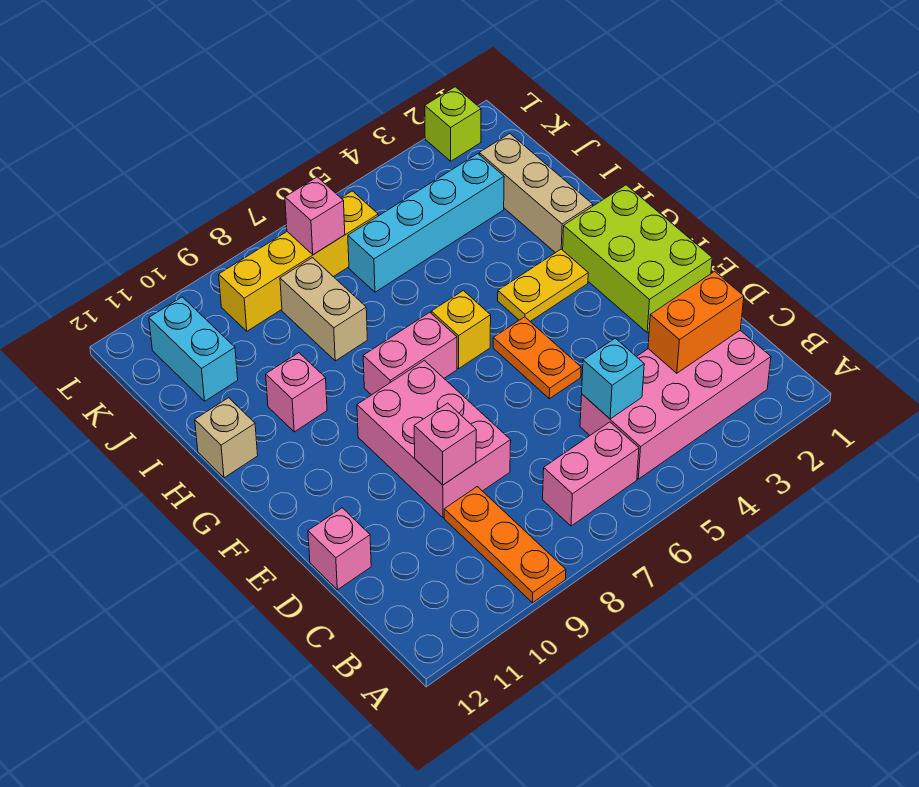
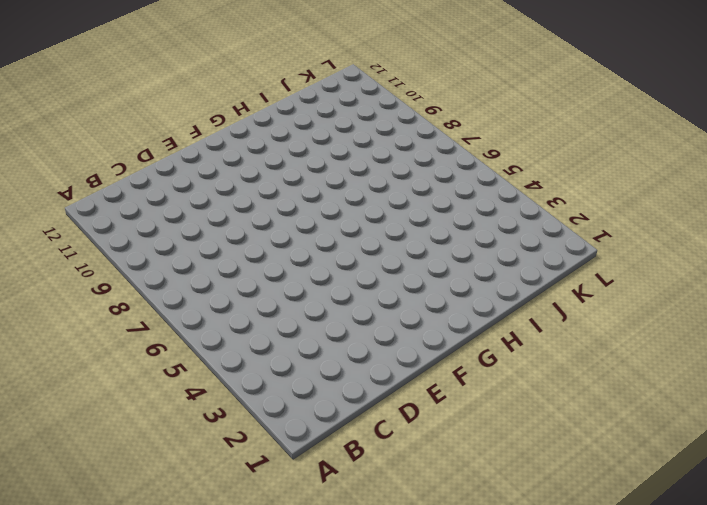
none -> orange 1x3 plate [444,487,566,603]
none -> pink 2x4 brick [580,330,771,479]
none -> pink 1x2 brick [543,422,639,526]

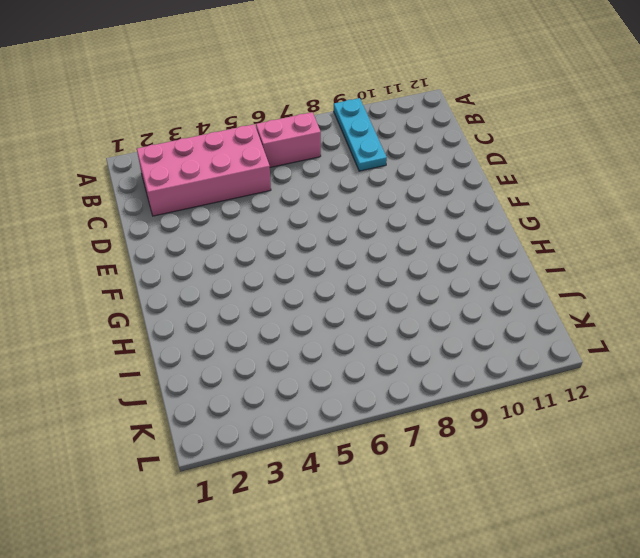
cyan 1x3 plate [334,98,387,171] -> orange 1x3 plate [444,487,566,603]
none -> pink 2x3 brick [357,360,511,518]
none -> pink 1x1 brick [308,508,371,590]
none -> lime 2x3 brick [563,185,712,333]

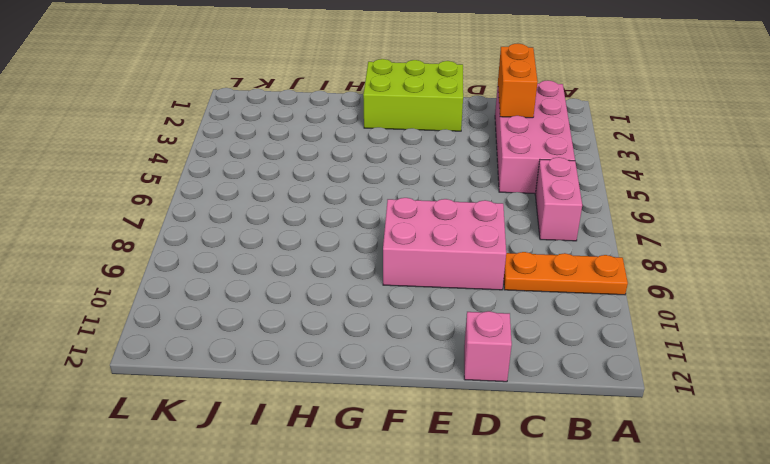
none -> orange 1x2 plate [493,317,581,399]
none -> yellow 1x2 plate [498,249,588,321]
none -> yellow 1x1 brick [431,290,491,369]

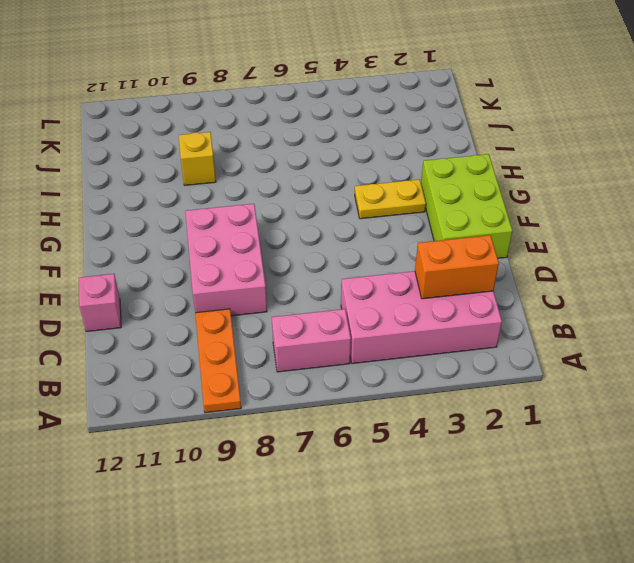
yellow 1x1 brick [179,132,216,185] -> yellow 1x1 brick moved to [431,290,491,369]
none -> orange 1x2 plate [493,317,581,399]
none -> pink 1x2 brick [363,312,457,395]
none -> tan 1x3 brick [479,134,593,253]

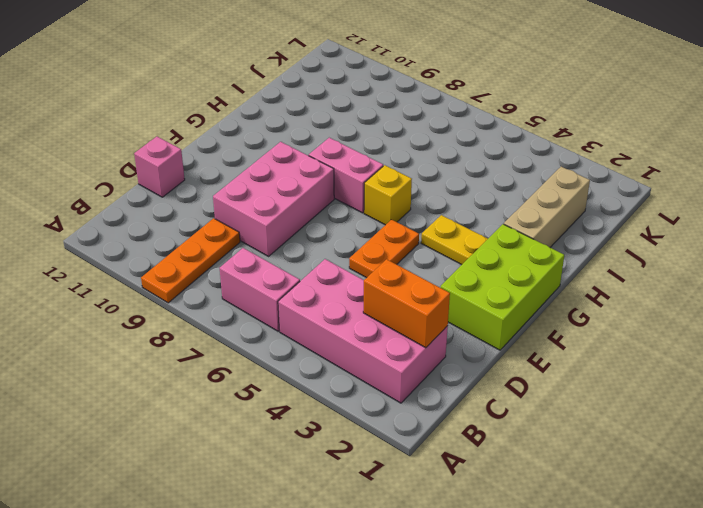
none -> pink 1x1 brick [266,353,327,432]
none -> tan 1x1 brick [195,398,258,478]
none -> tan 1x2 brick [280,258,367,361]

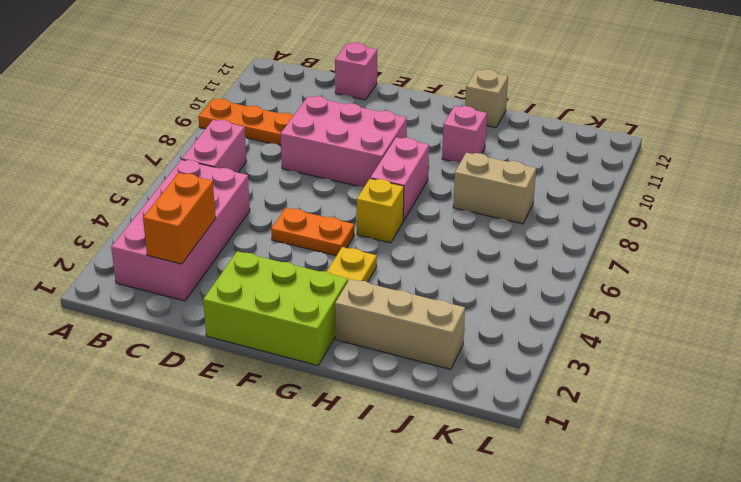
none -> cyan 1x4 brick [348,154,504,292]
none -> cyan 1x2 brick [149,297,238,401]
none -> yellow 1x4 brick [219,191,378,331]

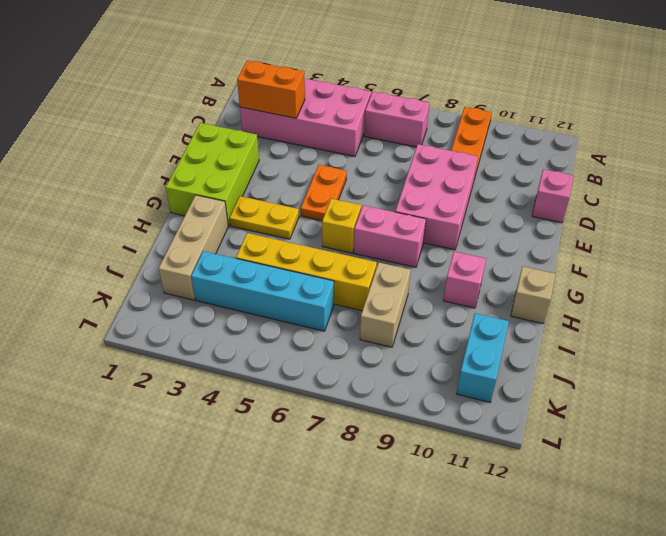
yellow 1x4 brick [236,233,377,311] -> yellow 1x4 brick moved to [219,191,378,331]
none -> lime 1x1 brick [425,87,481,161]
none -> cyan 1x1 brick [582,338,644,419]
none -> pink 1x1 brick [414,403,476,485]

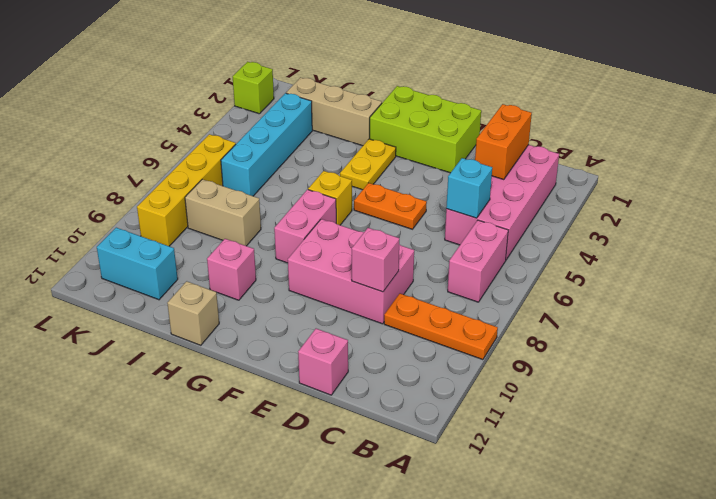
none -> pink 1x1 brick [285,177,345,255]

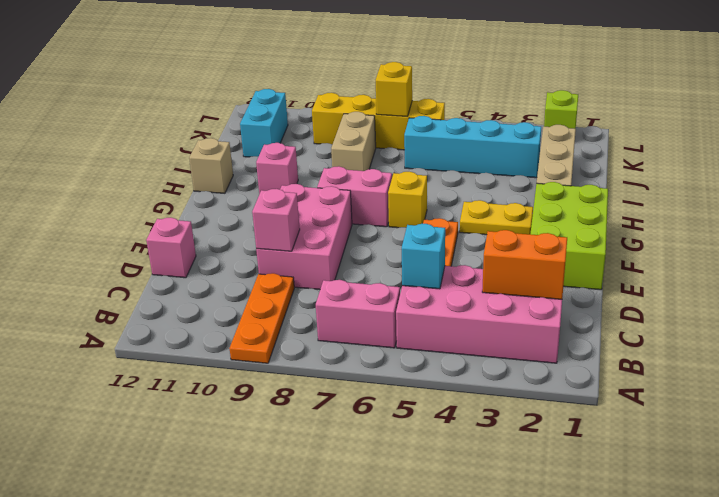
yellow 1x1 brick [376,62,412,116] -> pink 1x1 brick [285,177,345,255]

